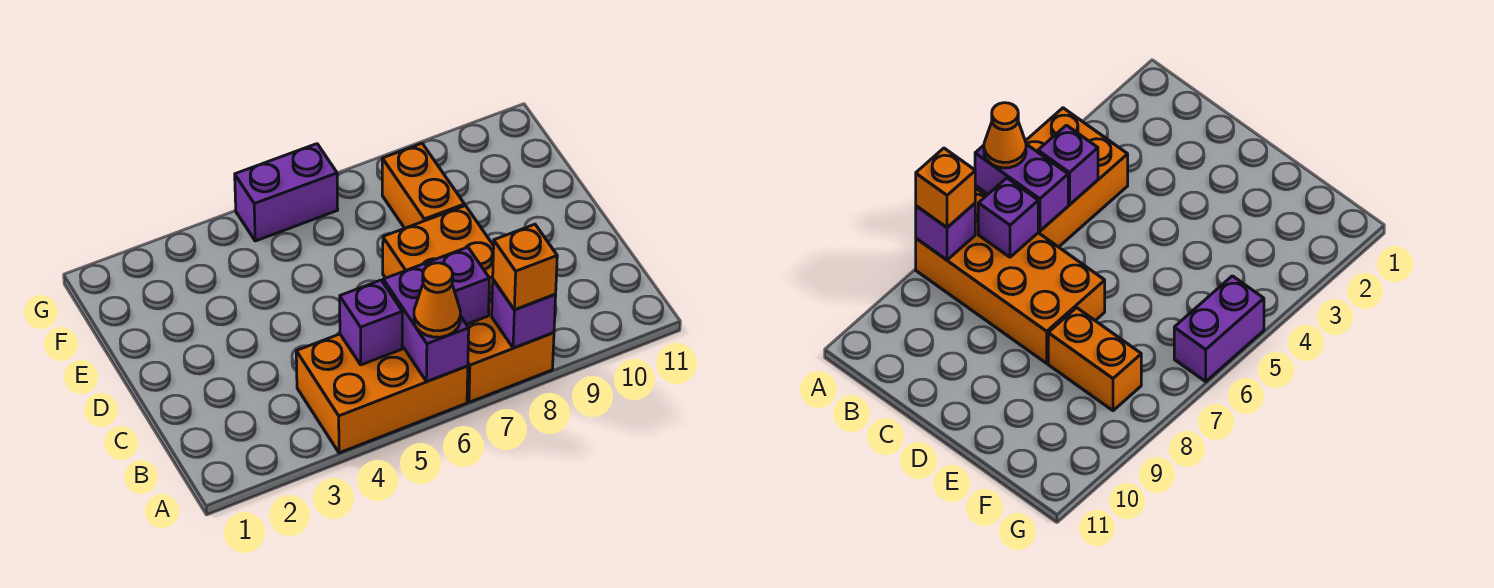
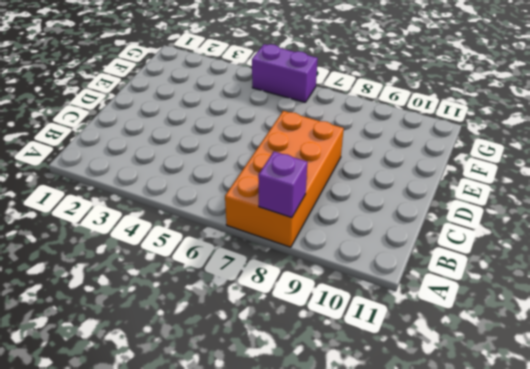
none -> orange 2x3 brick [296,334,468,453]
none -> orange 1x2 brick [382,144,465,228]

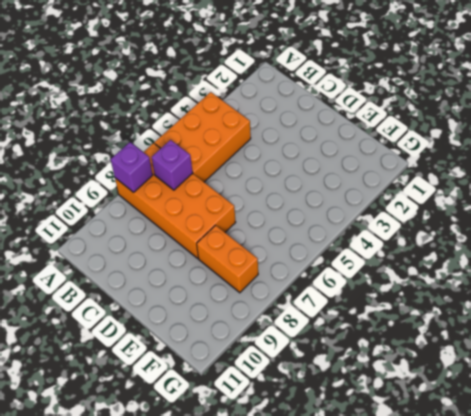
none -> purple 1x2 brick [235,144,338,241]
none -> purple 1x2 brick [383,264,469,382]

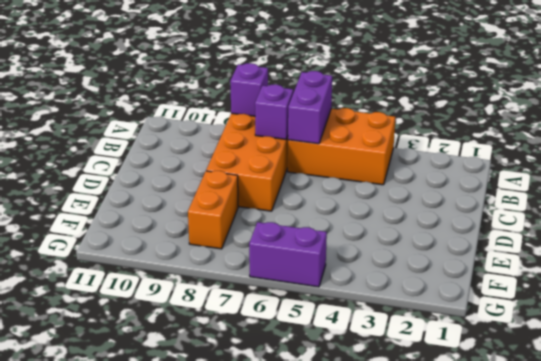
none -> purple 1x1 brick [340,280,402,365]
none -> orange 1x1 cone [414,263,460,337]

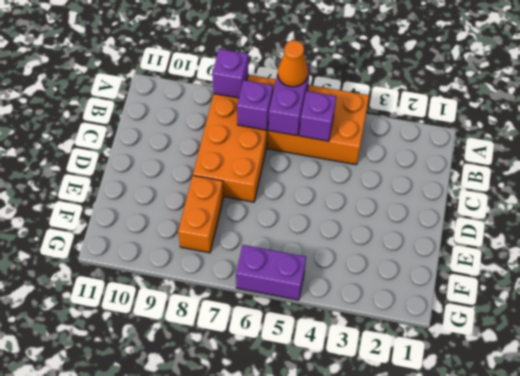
none -> orange 1x1 brick [493,224,557,310]

